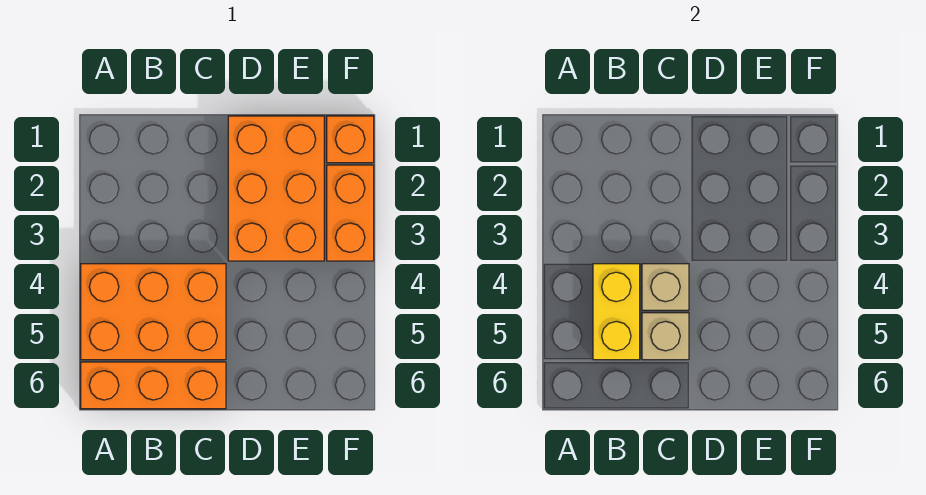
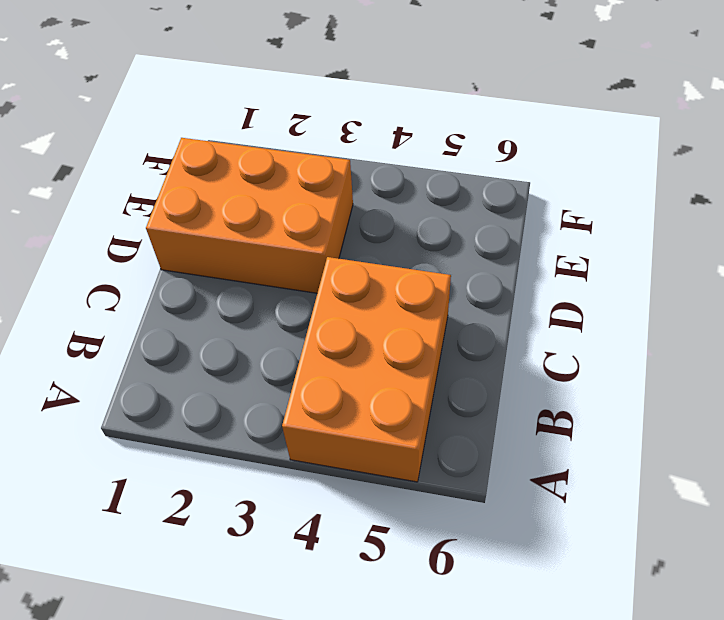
none -> orange 1x3 brick [81,362,226,409]
none -> orange 1x1 brick [327,116,374,163]

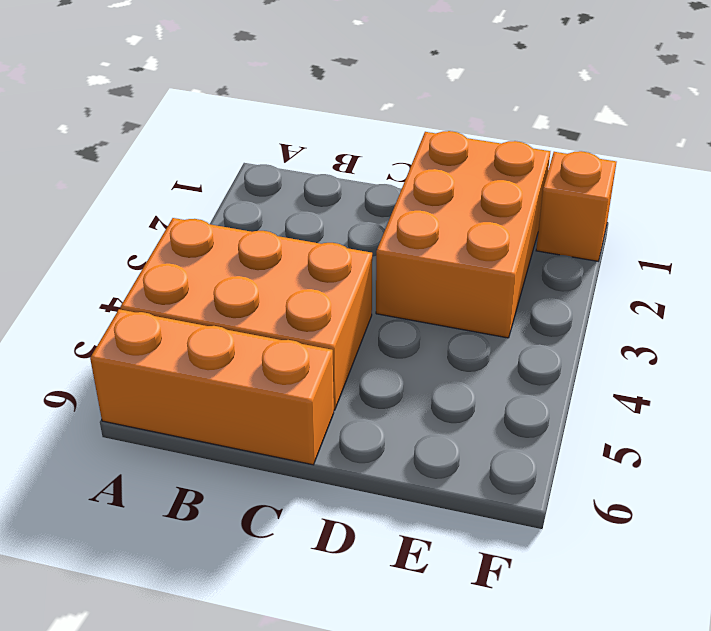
none -> orange 1x2 brick [327,165,374,261]
none -> yellow 1x2 brick [593,264,640,360]

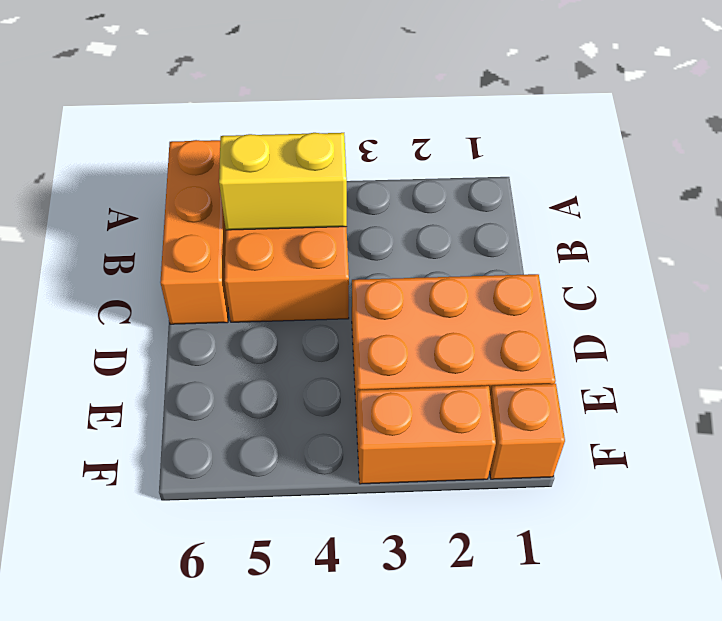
none -> tan 1x1 brick [642,264,689,310]
none -> tan 1x1 brick [642,313,689,360]

